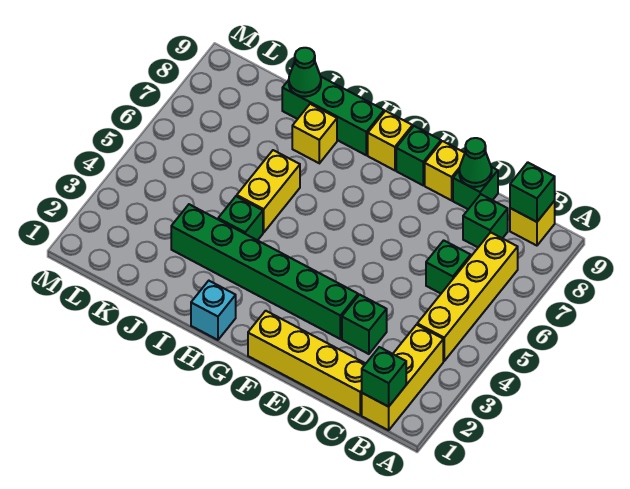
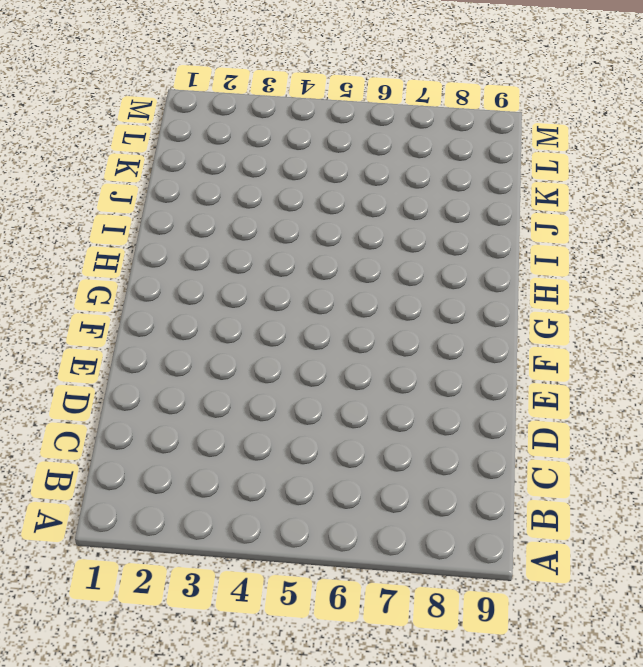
none -> yellow 1x3 brick [362,325,443,430]
none -> yellow 1x4 brick [417,232,518,361]
none -> yellow 1x1 brick [510,201,555,246]

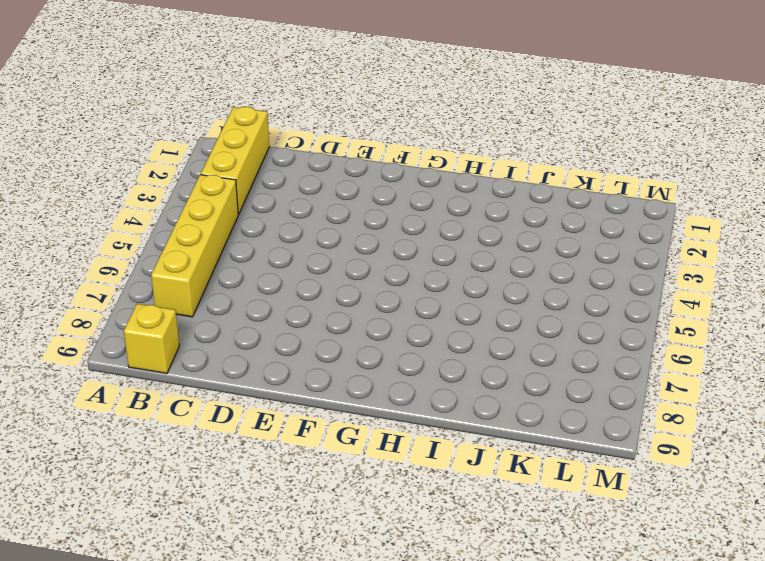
none -> yellow 1x4 brick [248,311,366,415]
none -> green 1x1 brick [426,240,471,293]
none -> green 1x1 brick [463,194,508,247]

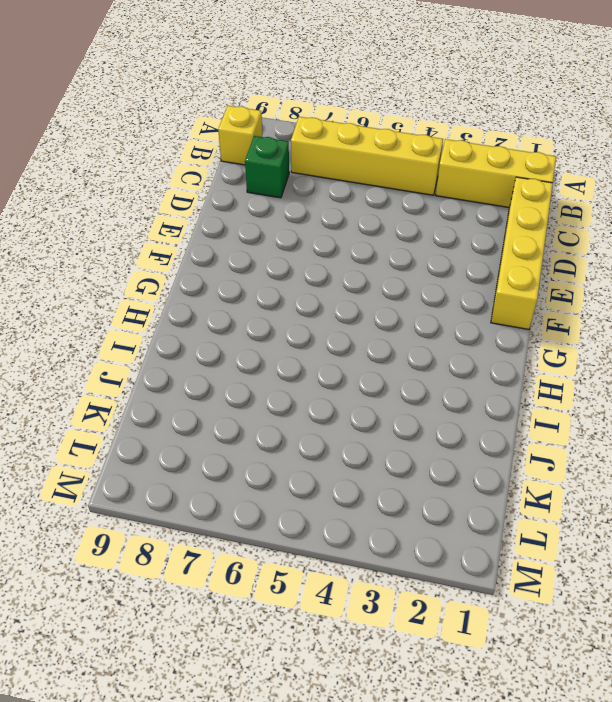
none -> green 1x1 brick [426,240,471,293]
none -> green 1x1 brick [342,295,387,354]
none -> green 1x1 brick [453,167,498,209]

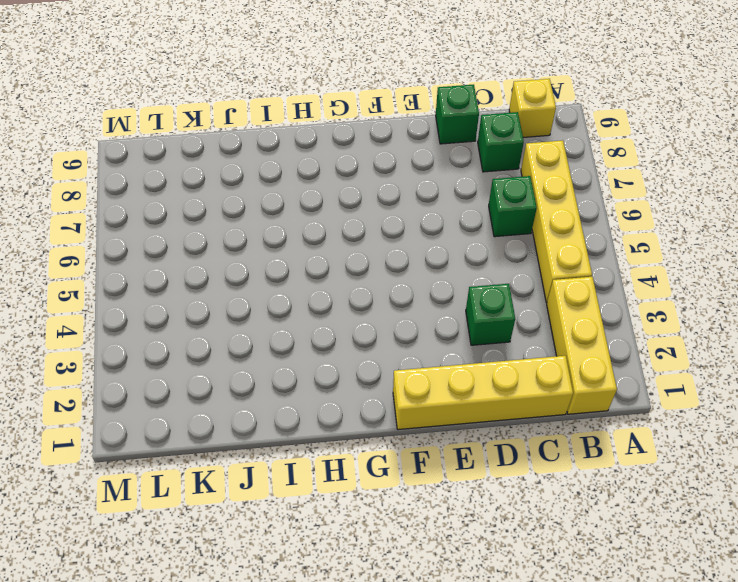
none -> green 1x6 brick [171,204,358,339]
none -> yellow 1x1 brick [425,141,465,200]
none -> green 1x1 brick [396,126,441,185]

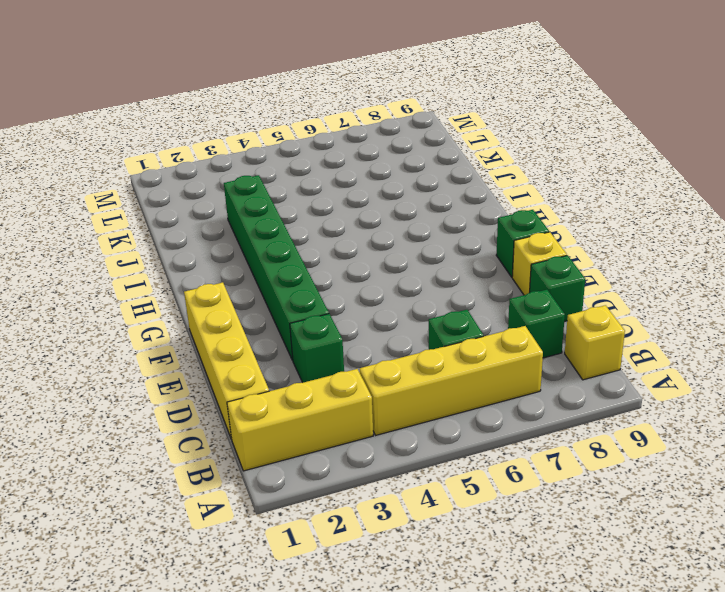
none -> yellow 1x1 brick [368,111,413,170]
none -> cyan 1x1 brick [191,281,236,340]
none -> green 1x3 brick [282,76,384,155]

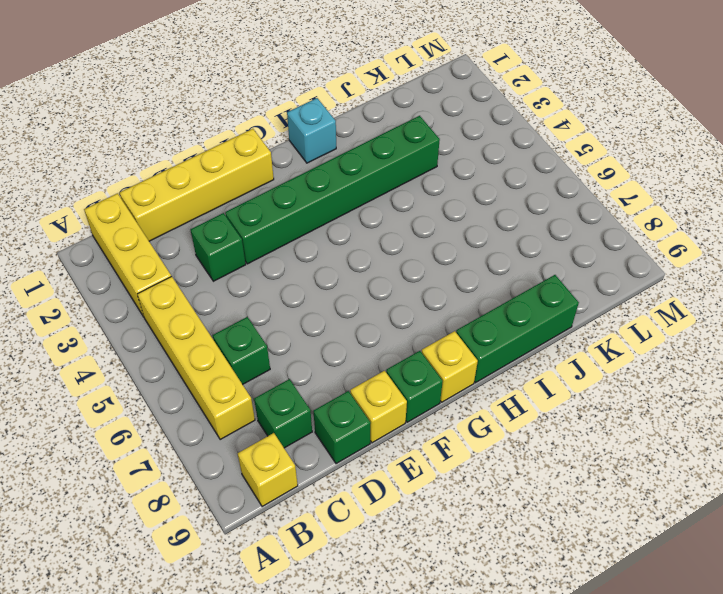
none -> green 1x1 brick [218,196,263,240]
none -> yellow 1x2 brick [237,150,300,233]
none -> yellow 1x1 brick [292,104,337,163]

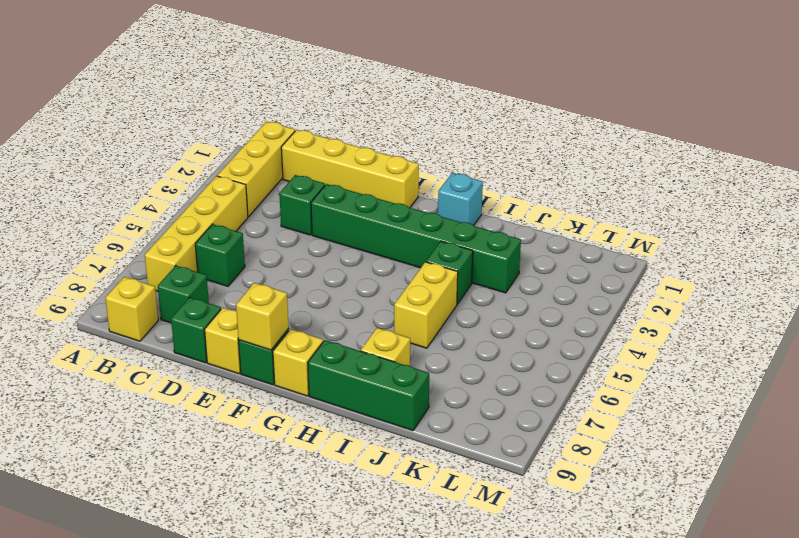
yellow 1x1 brick [236,283,289,350] -> none
none -> green 1x1 brick [362,347,406,407]
none -> green 1x1 brick [510,162,555,222]
none -> green 1x1 cone [459,138,492,187]

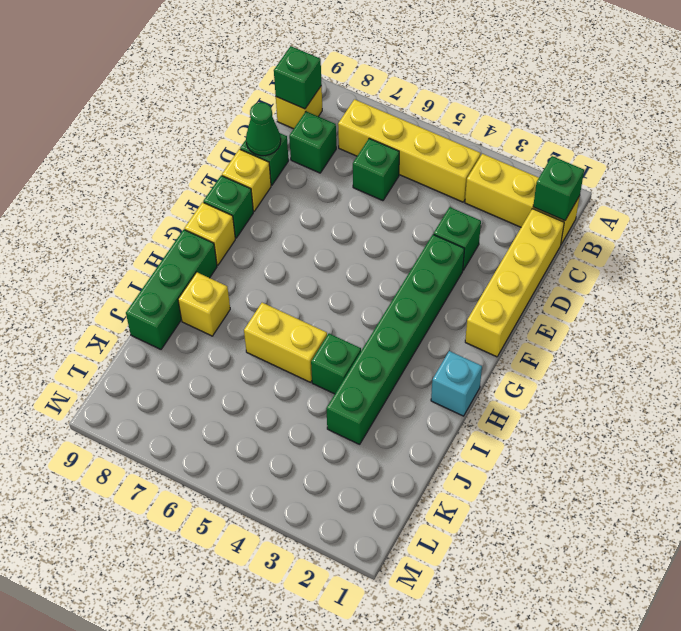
none -> green 1x1 cone [289,48,321,97]

